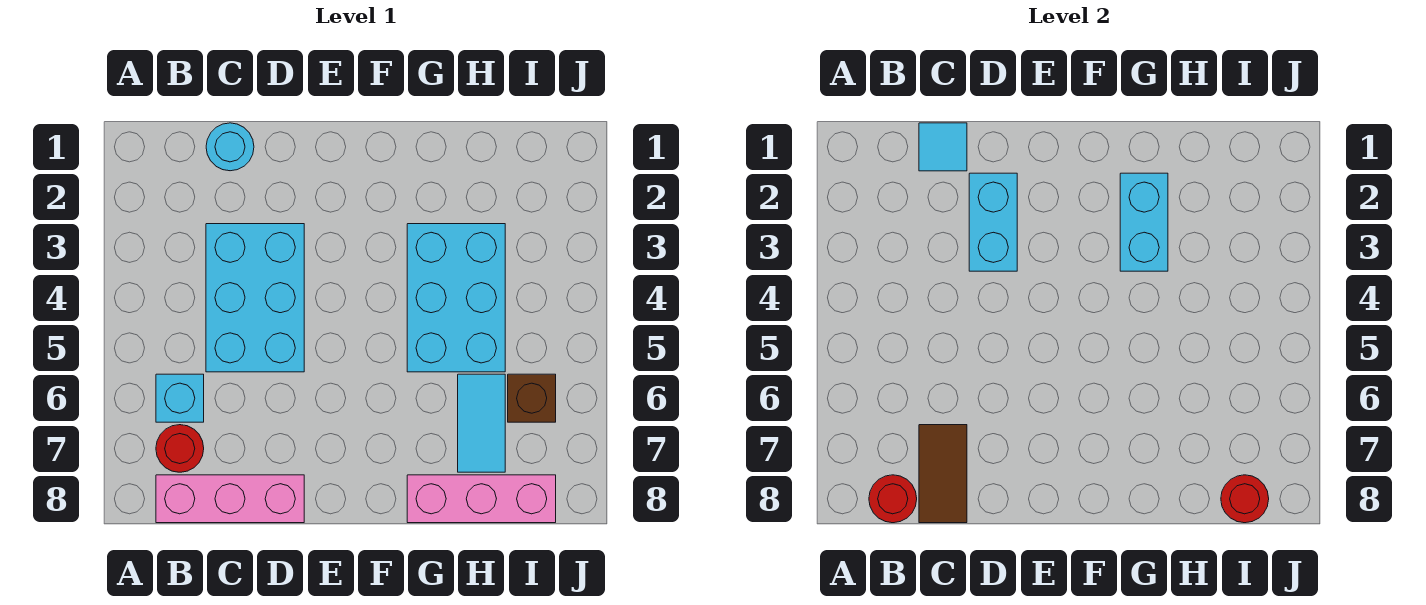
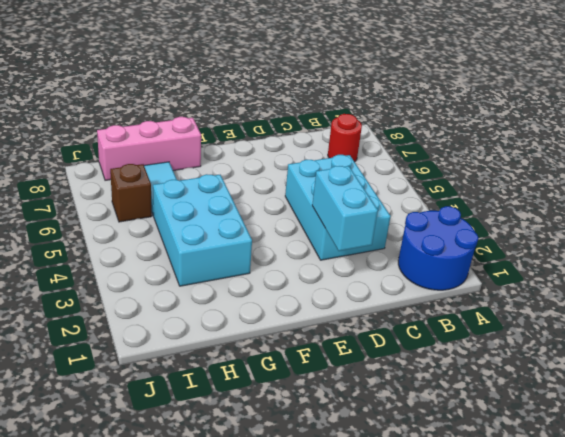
blue 2x2 round brick [398,206,478,290] -> none
none -> cyan 1x1 brick [156,374,204,422]
none -> pink 1x3 brick [156,475,304,523]
none -> cyan 1x1 round brick [206,123,254,171]

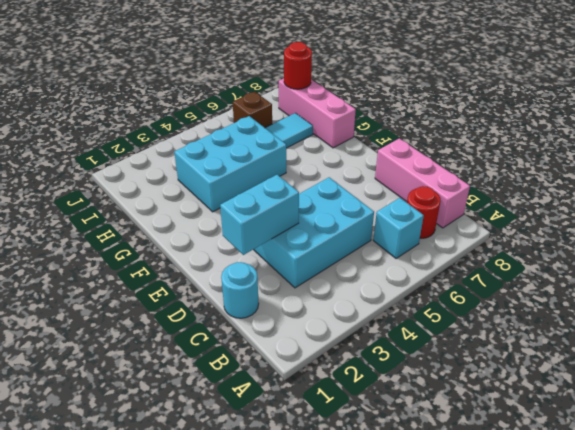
none -> red 1x1 round brick [869,475,917,523]
none -> cyan 1x1 tile [919,123,967,171]
none -> brown 1x2 tile [919,425,967,523]

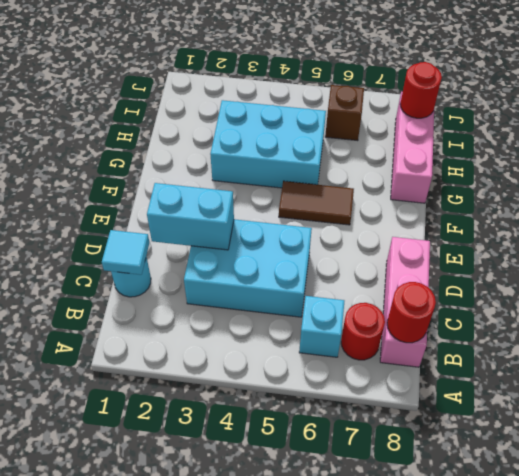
brown 1x2 tile [279,181,354,225] -> brown 1x2 tile moved to [919,425,967,523]
none -> cyan 1x2 tile [458,374,505,472]
none -> cyan 1x2 brick [1120,173,1168,271]

